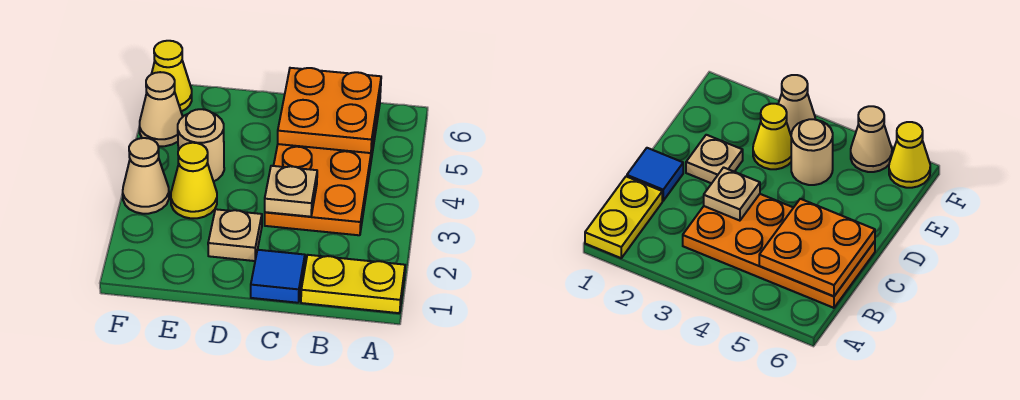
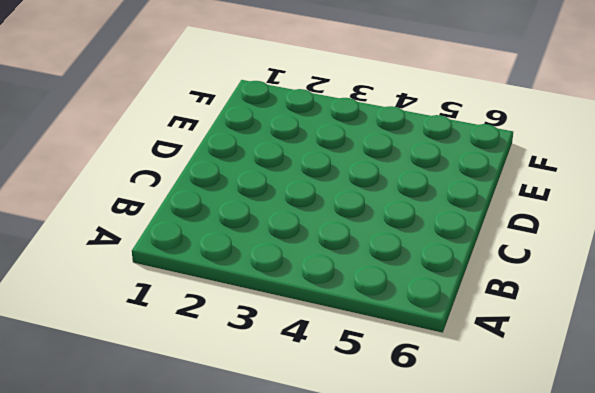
none -> yellow 1x2 plate [301,255,405,313]
none -> orange 2x4 plate [265,91,381,235]

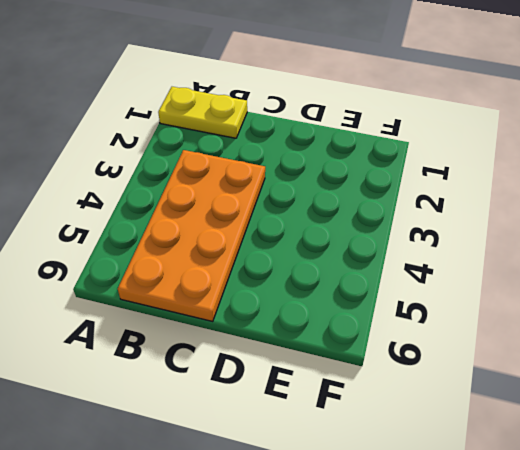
none -> blue 1x1 tile [251,250,305,303]
none -> tan 1x1 plate [208,209,262,261]

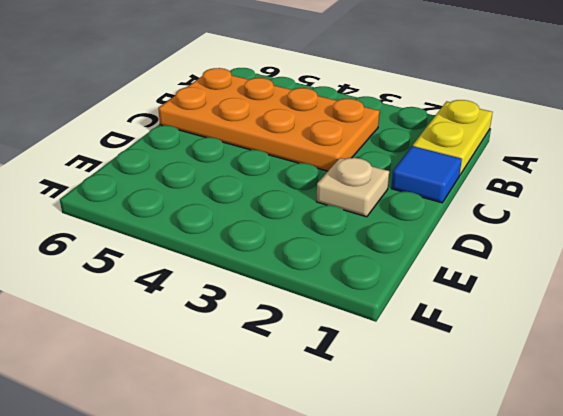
none -> yellow 1x1 cone [171,143,217,218]
none -> tan 1x1 round brick [178,109,224,181]

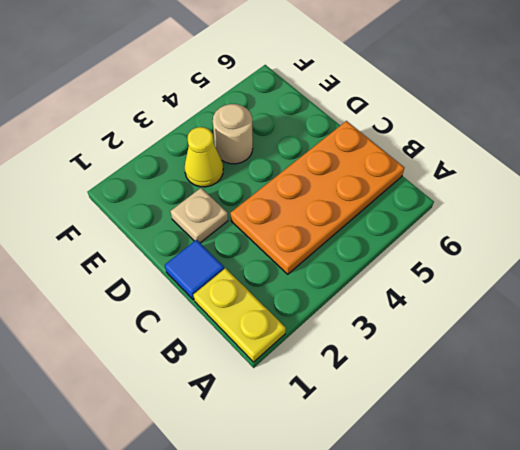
none -> tan 1x1 cone [123,138,169,214]
none -> tan 1x1 cone [140,72,183,146]

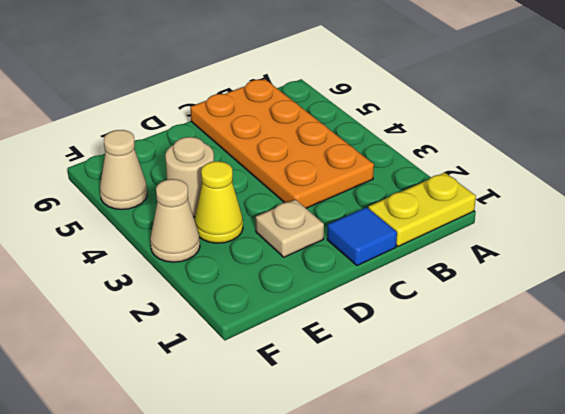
none -> yellow 1x1 cone [152,41,192,111]
none -> orange 2x2 plate [278,68,381,153]

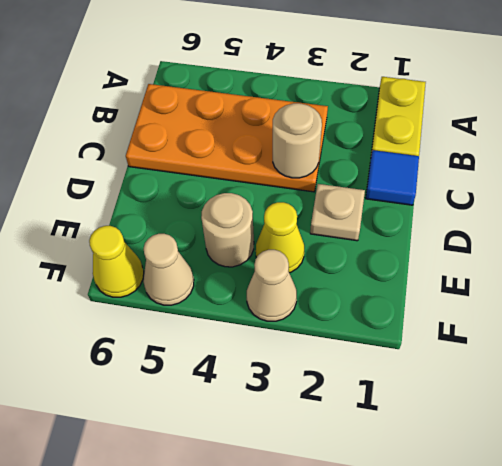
tan 1x1 round brick [273,103,322,178] -> tan 1x1 plate [265,166,317,217]
none -> orange 2x2 plate [278,68,381,153]

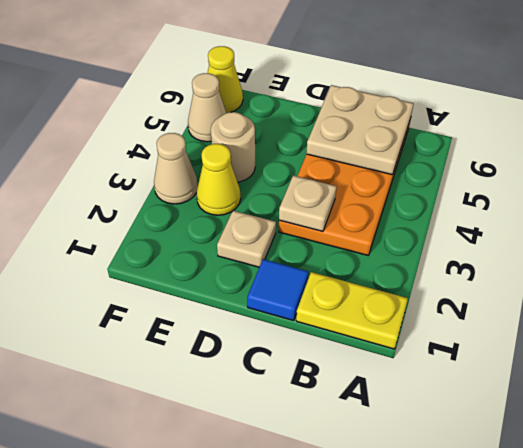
tan 2x2 plate [306,85,414,175] -> orange 2x2 plate [278,68,381,153]

